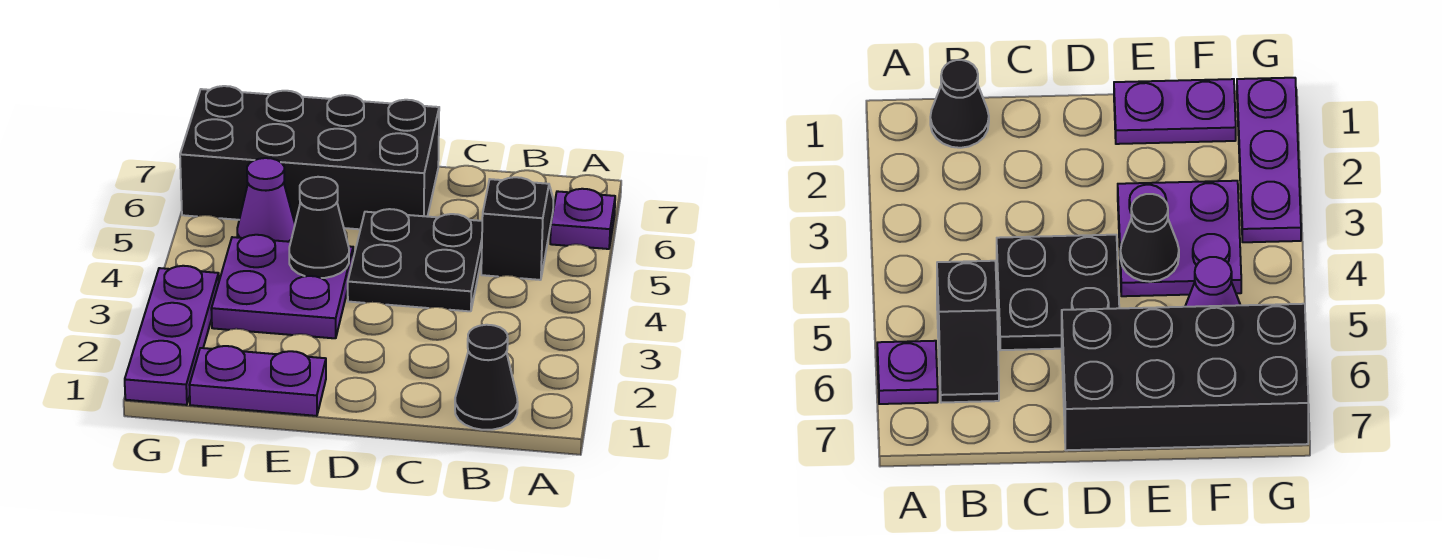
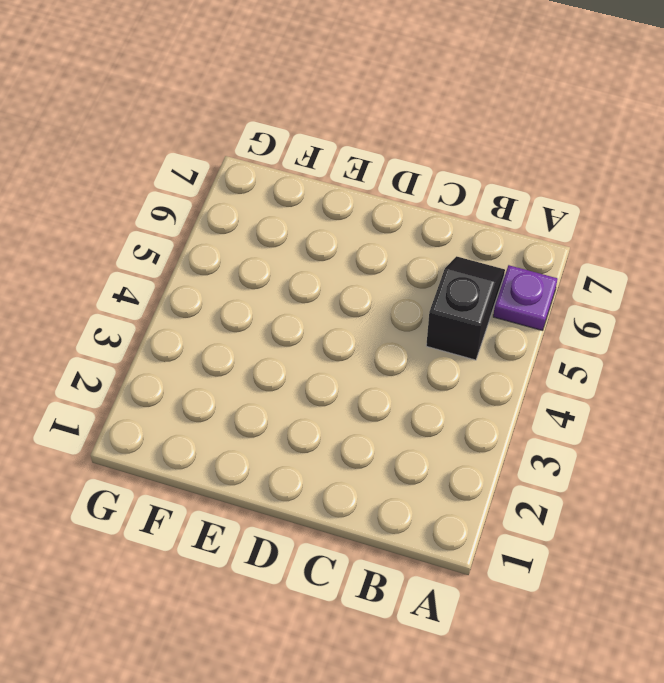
none -> black 1x1 cone [455,325,518,430]
none -> black 2x2 plate [348,209,482,311]

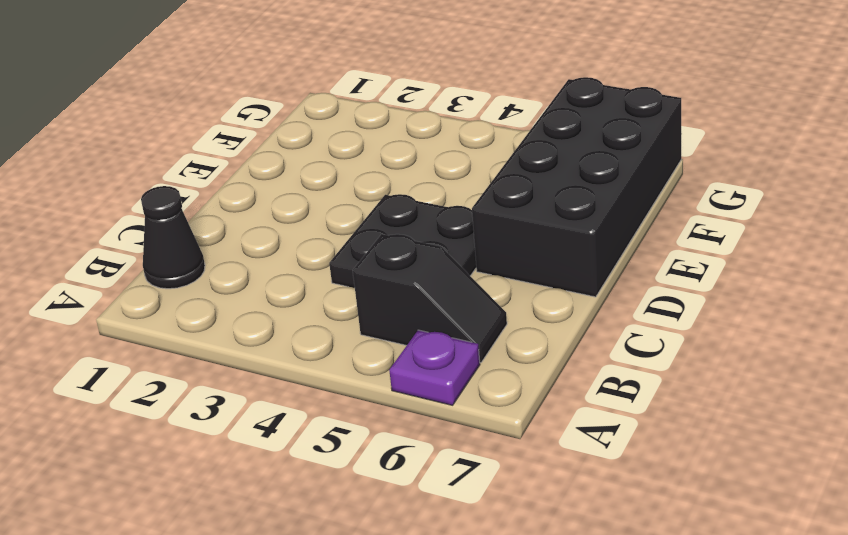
none -> purple 1x2 plate [190,346,326,416]
none -> purple 2x2 plate [211,235,353,338]

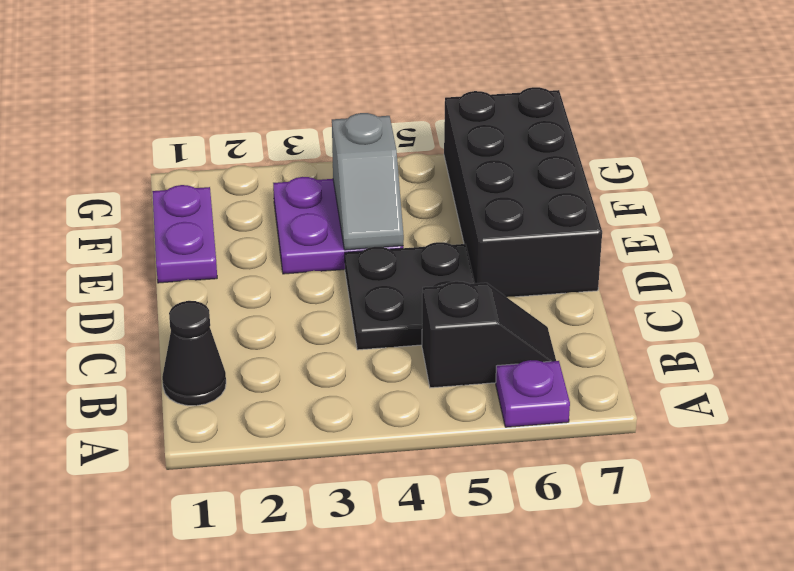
grey 1x2 slope [332,113,404,250] -> black 1x1 cone [289,177,349,278]
none -> purple 1x1 cone [237,158,295,242]
none -> purple 1x3 plate [125,266,219,405]

